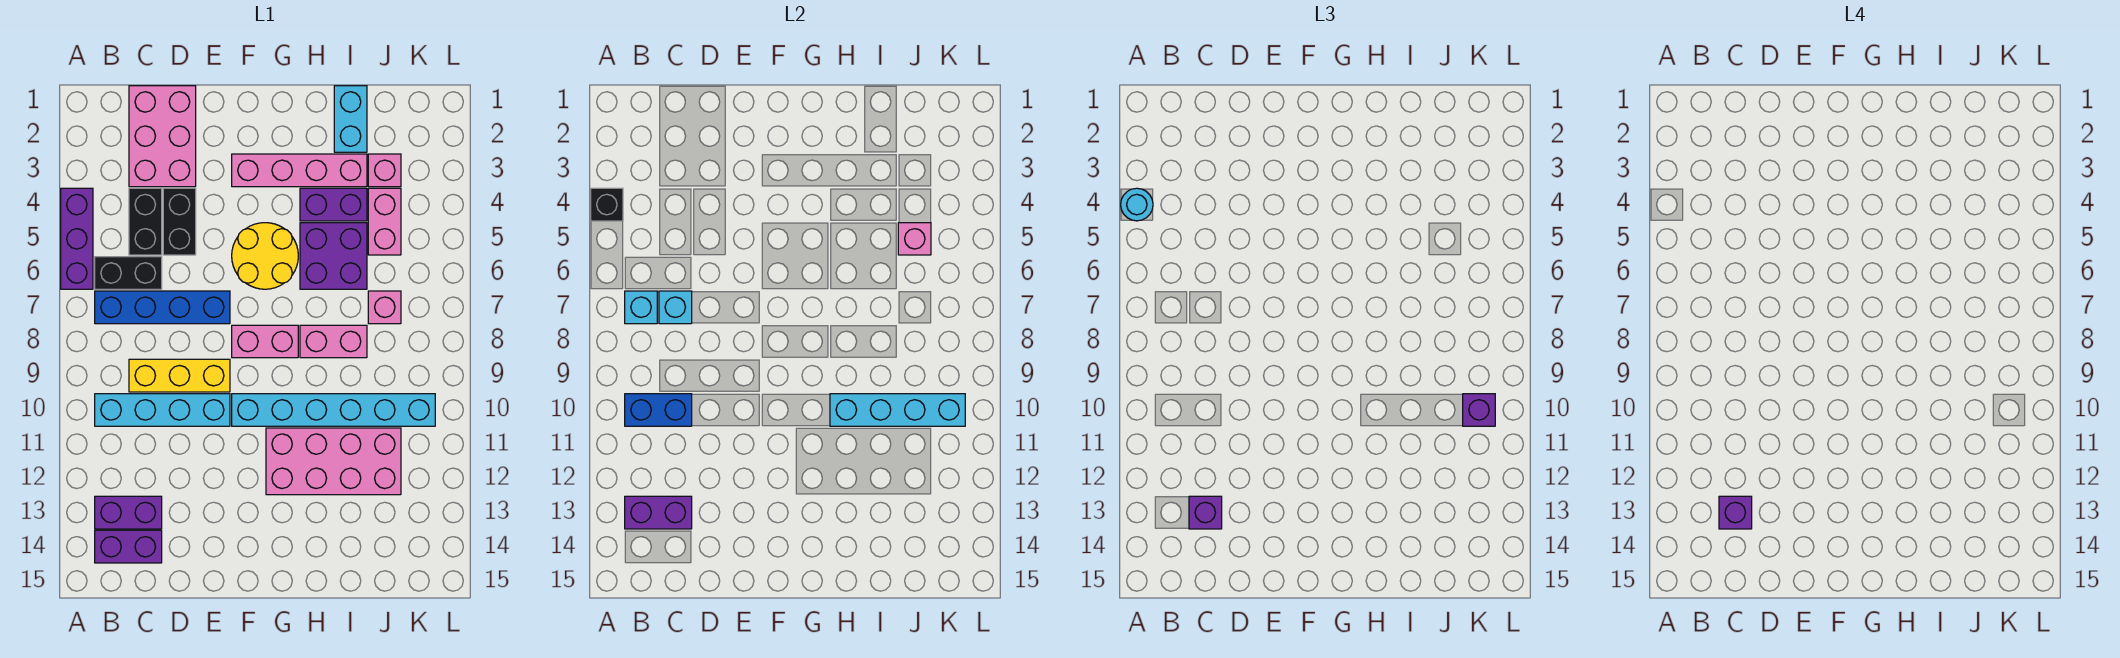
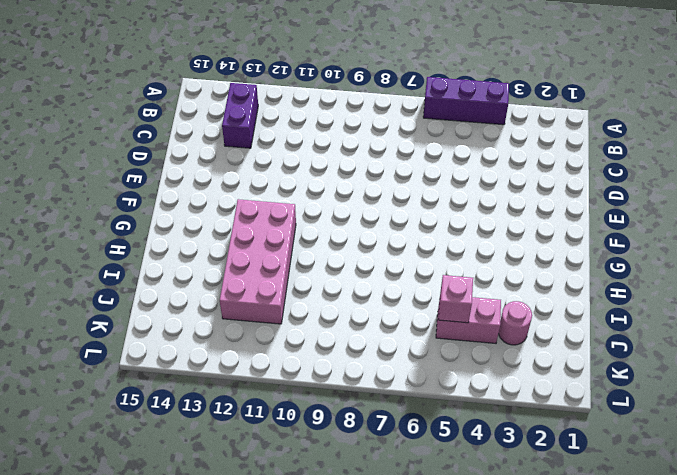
pink 1x1 round brick [499,301,532,345] -> pink 1x1 brick [368,154,401,187]
none -> black 1x2 brick [95,257,162,289]
none -> blue 1x4 brick [95,291,230,324]
none -> cyan 1x4 brick [95,394,230,426]
none -> purple 1x2 brick [95,530,162,563]

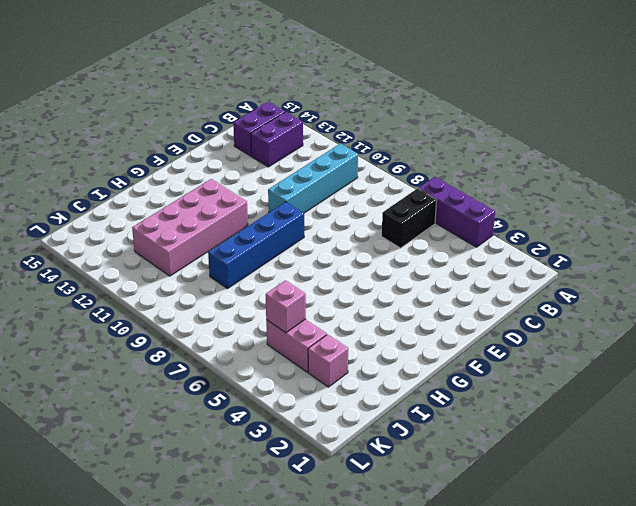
blue 1x4 brick [208,202,304,289] -> blue 1x4 brick moved to [95,291,230,324]
none -> pink 2x3 brick [129,86,196,187]
none -> black 1x2 brick [129,188,162,255]
none -> yellow 1x3 brick [129,359,230,392]
none -> black 1x2 brick [163,188,196,255]

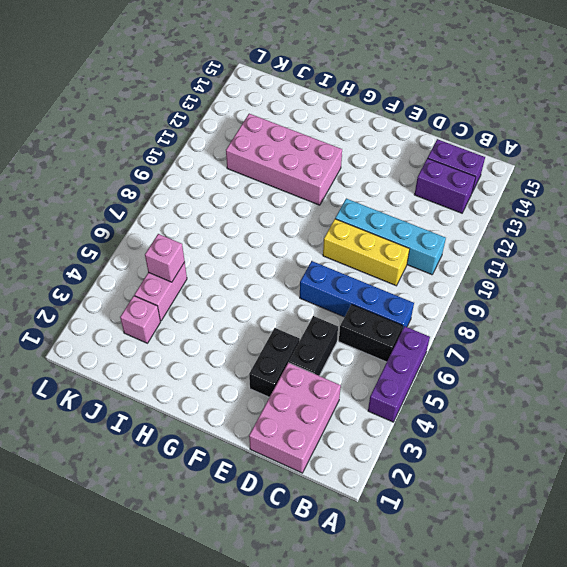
black 1x2 brick [249,328,300,397] -> black 1x2 brick moved to [129,188,162,255]
none -> pink 1x4 brick [232,154,367,187]
none -> yellow 2x2 round brick [232,223,298,289]
none -> pink 1x2 brick [232,325,298,358]
none -> cyan 1x6 brick [232,394,435,426]

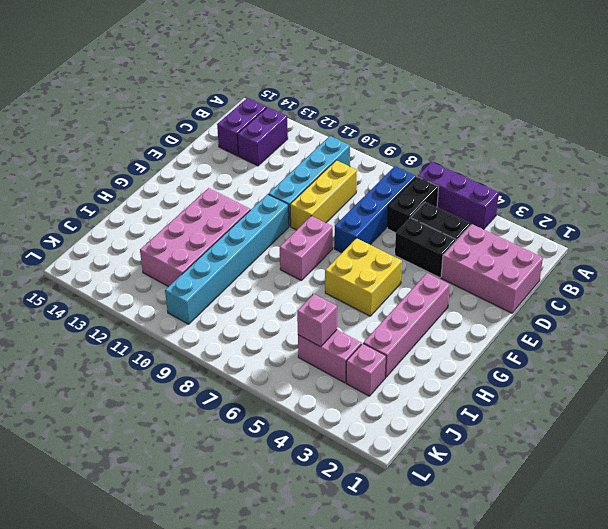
yellow 2x2 brick [325,238,402,316] -> yellow 2x2 round brick [232,223,298,289]
none -> purple 1x2 brick [300,188,367,221]
none -> purple 2x2 brick [300,223,367,289]
none -> pink 1x2 brick [300,325,367,358]
none -> cyan 1x2 brick [334,86,367,152]

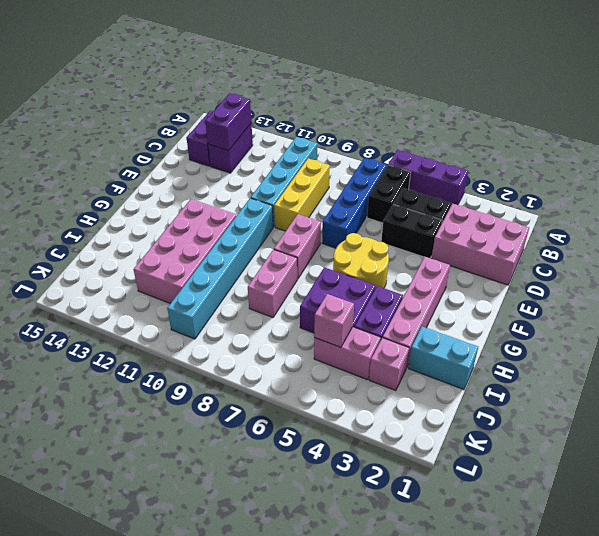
none -> pink 1x1 brick [368,291,401,324]
none -> black 1x1 brick [591,188,623,221]
none -> cyan 1x1 brick [625,291,657,324]
none -> blue 1x2 brick [625,394,692,426]

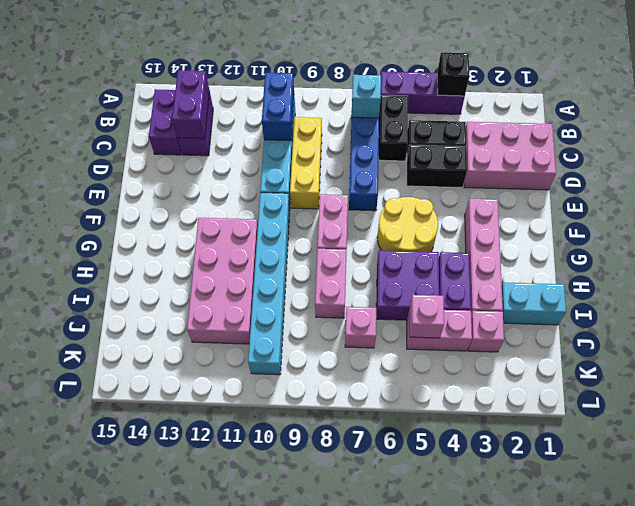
none -> cyan 1x1 brick [659,291,692,324]
none -> cyan 1x4 brick [830,394,965,426]
none -> cyan 1x1 round brick [1121,188,1153,221]
none -> purple 1x1 brick [1189,496,1222,529]

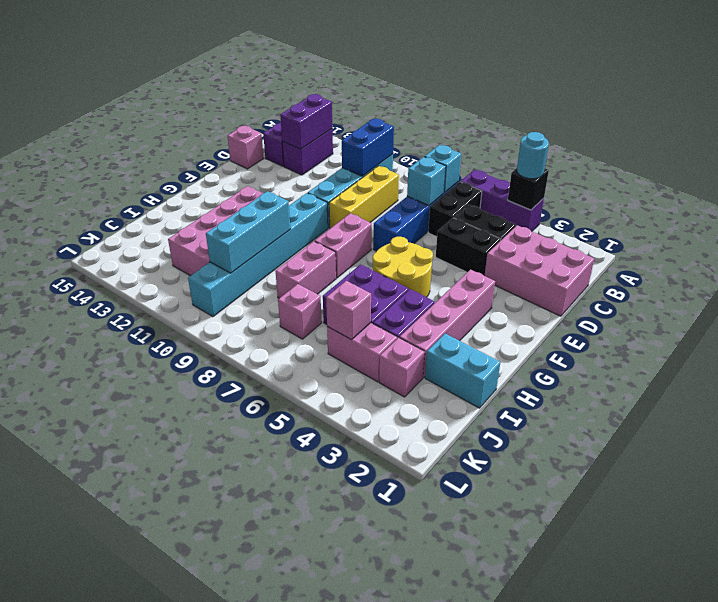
pink 1x1 brick [228,126,264,169] -> none
cyan 1x3 brick [206,191,290,273] -> cyan 1x4 brick [830,394,965,426]
none -> purple 1x1 brick [1189,496,1222,529]
none -> purple 1x1 brick [1463,394,1495,426]
none -> purple 1x1 brick [1719,496,1752,529]

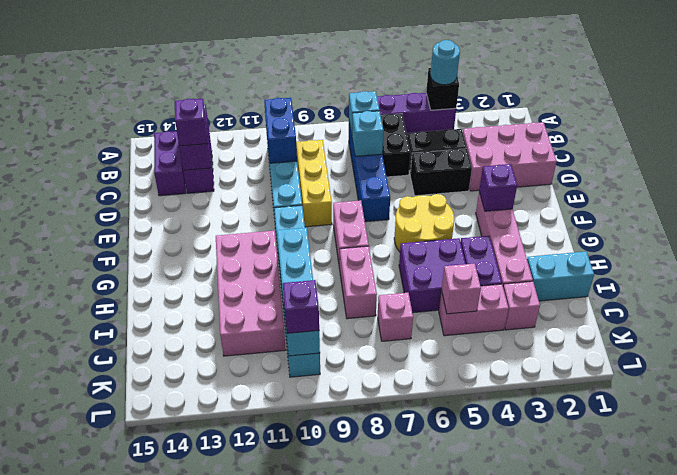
purple 1x1 brick [479,164,517,211] -> purple 1x1 brick moved to [1719,496,1752,529]

